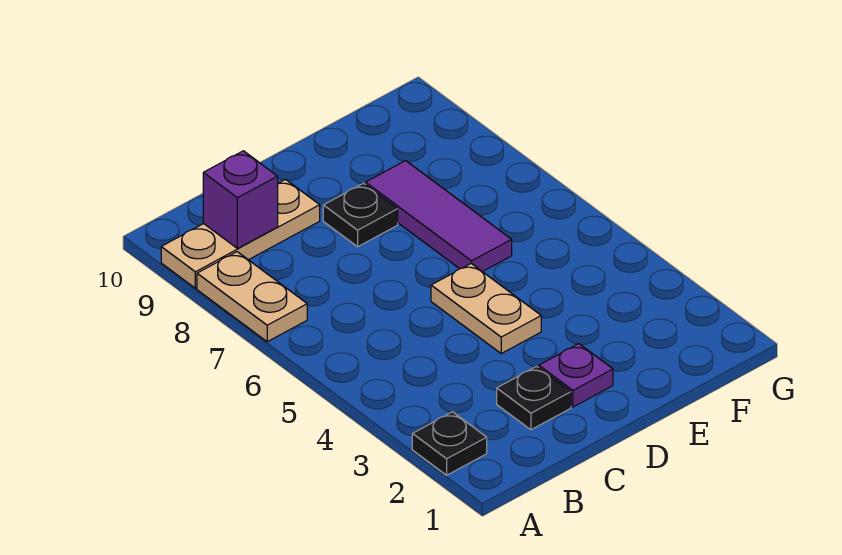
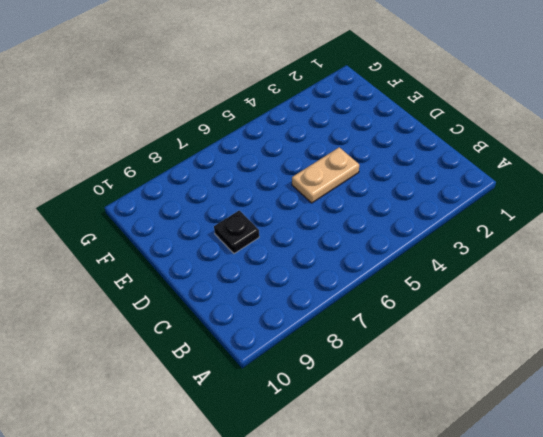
none -> black 1x1 plate [412,412,487,475]
none -> tan 1x2 plate [197,252,307,342]

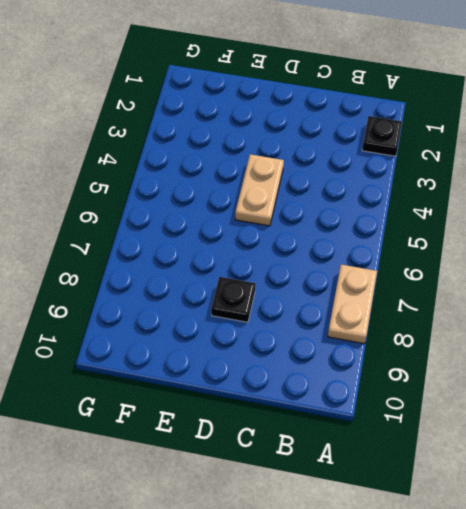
none -> tan 1x3 plate [161,180,320,288]
none -> black 1x1 plate [497,366,571,430]

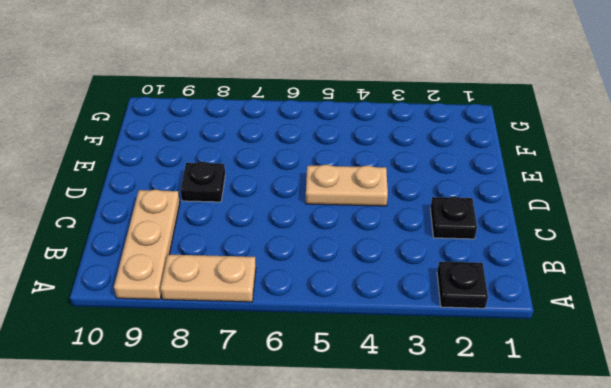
none -> purple 1x1 plate [539,344,613,407]
none -> purple 1x3 tile [365,161,512,272]

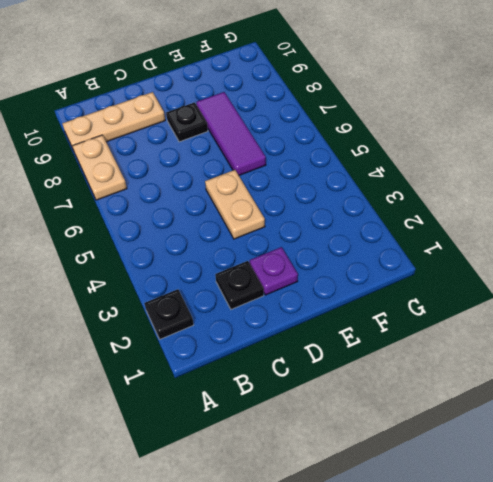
none -> purple 1x1 brick [203,151,278,248]

